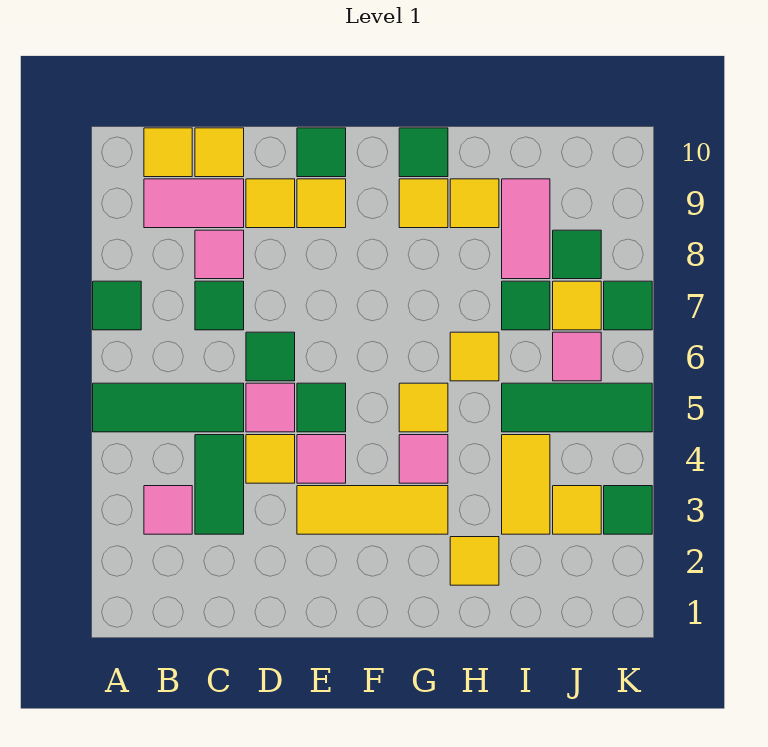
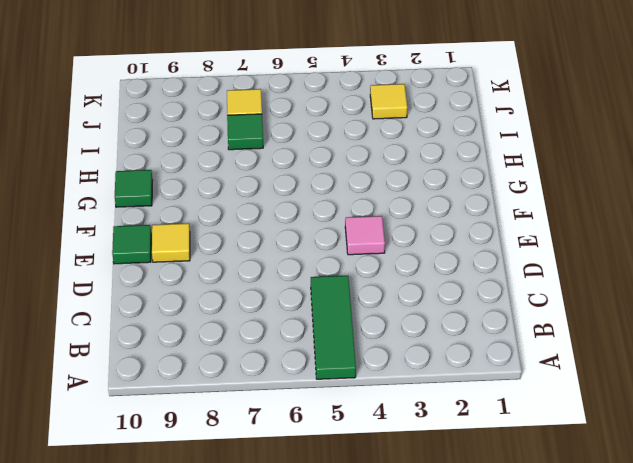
none -> green 1x1 tile [93,281,141,330]
none -> pink 1x1 tile [144,486,192,534]
none -> pink 1x2 tile [144,179,244,228]
none -> yellow 1x1 tile [144,128,192,177]

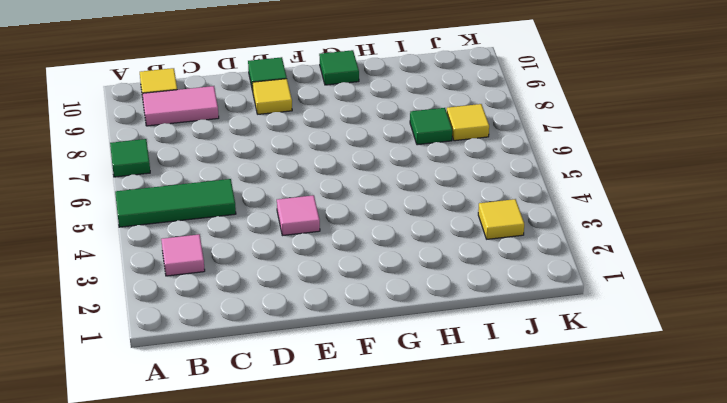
none -> green 1x2 tile [195,435,244,534]
none -> green 1x1 tile [195,281,244,330]
none -> pink 1x1 tile [195,230,244,279]
none -> yellow 1x1 tile [195,128,244,177]

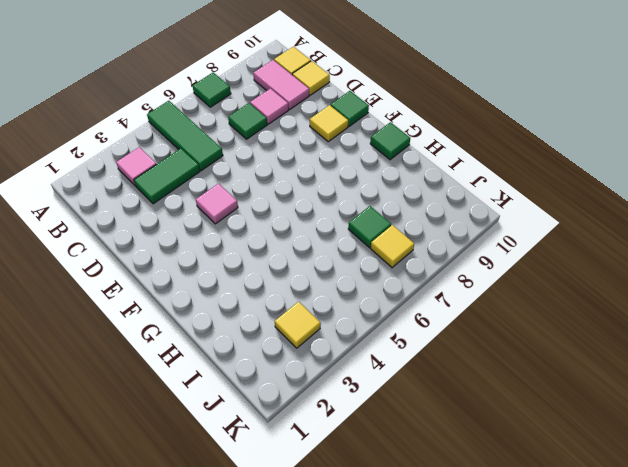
none -> yellow 1x1 tile [246,435,295,483]
none -> pink 1x1 tile [246,383,295,432]
none -> green 1x1 tile [246,332,295,381]
none -> yellow 1x1 tile [246,179,295,228]

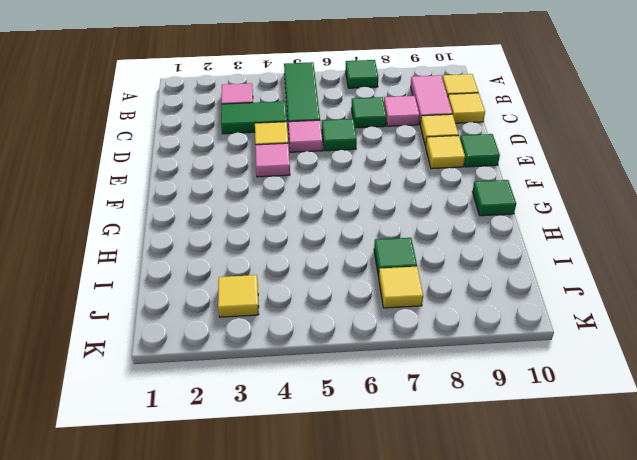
none -> yellow 1x3 tile [297,486,448,534]
none -> green 1x1 tile [297,383,346,432]
none -> pink 1x1 tile [399,435,448,483]
none -> yellow 1x1 tile [399,383,448,432]

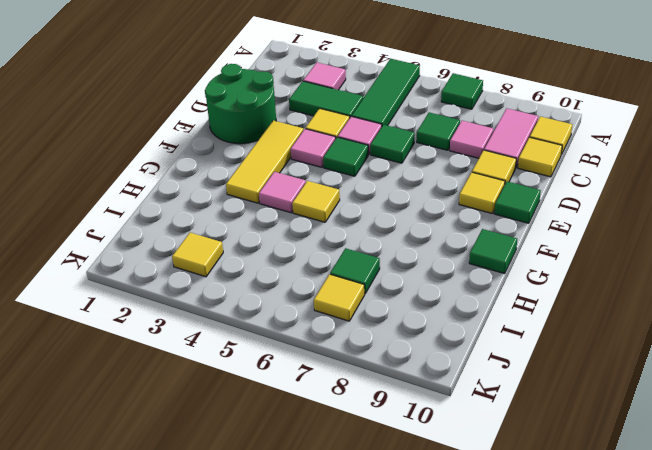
green 2x2 round brick [205,64,276,144] -> none
none -> yellow 1x1 tile [399,179,448,228]
none -> yellow 1x1 tile [450,537,499,585]
none -> yellow 1x1 tile [450,332,499,381]
none -> yellow 1x1 tile [450,179,499,228]

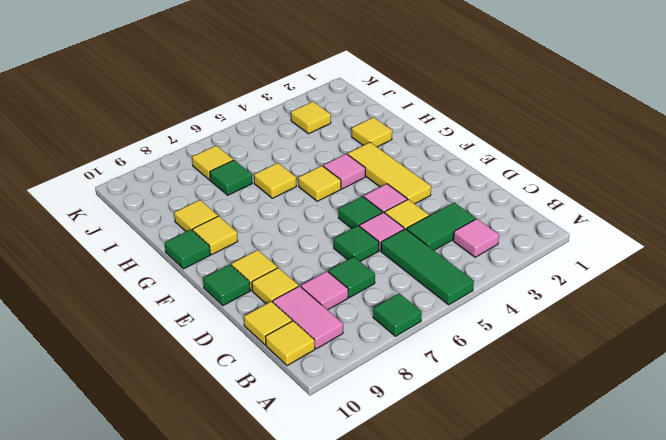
none -> yellow 1x2 tile [502,435,550,534]
none -> green 1x3 tile [502,383,652,432]
none -> pink 1x2 tile [502,179,550,279]
none -> pink 1x1 tile [553,332,601,381]

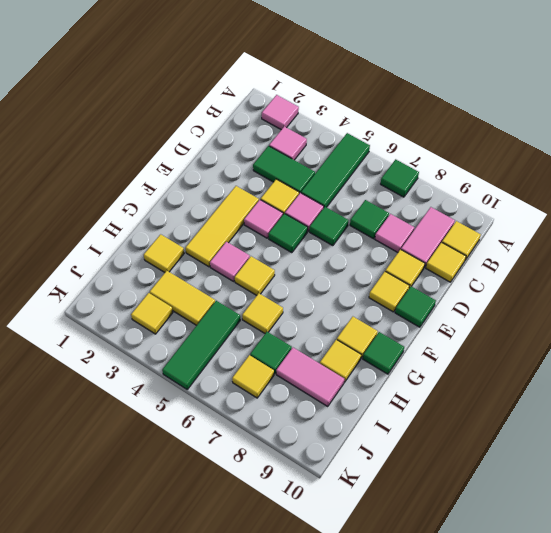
pink 1x1 tile [262,95,299,130] -> pink 1x1 tile moved to [553,332,601,381]
none -> green 1x1 tile [553,230,601,279]
none -> green 1x1 tile [604,486,652,534]
none -> green 1x1 tile [604,281,652,330]

